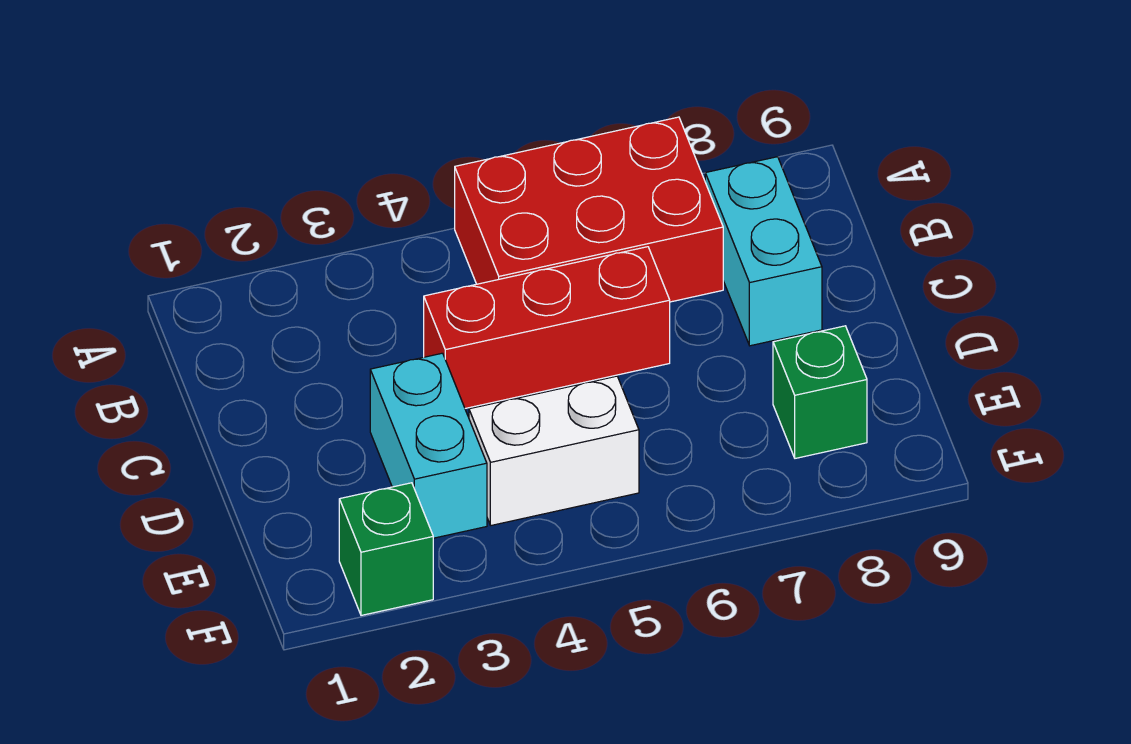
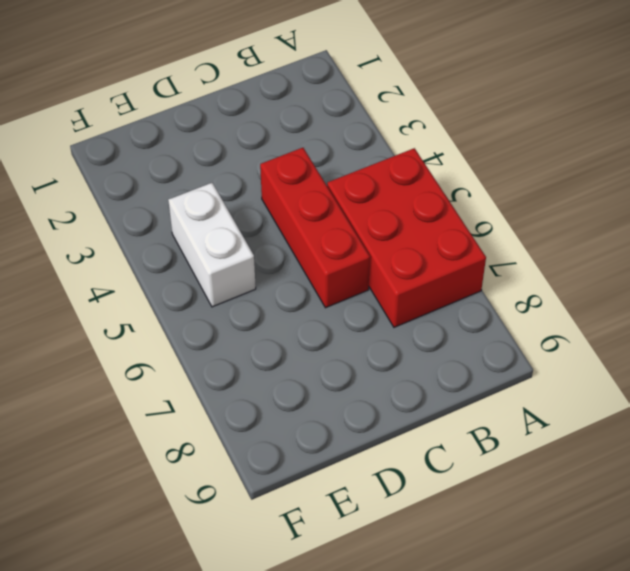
none -> cyan 1x2 brick [705,157,822,346]
none -> cyan 1x2 brick [370,353,487,538]

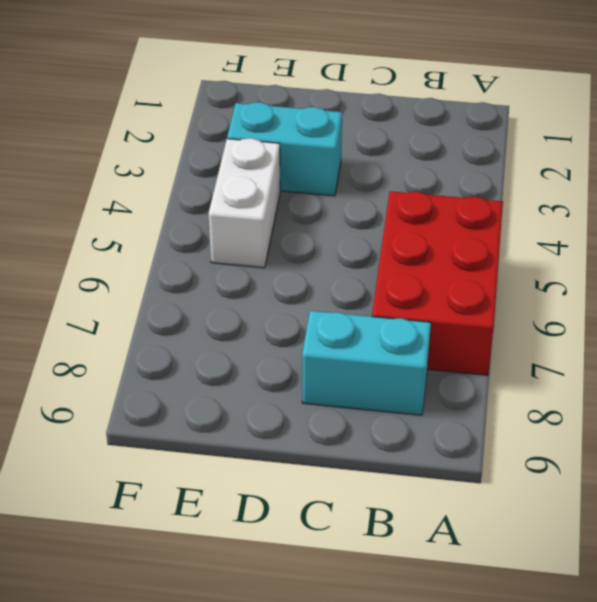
none -> red 1x3 brick [424,247,670,408]
none -> green 1x1 brick [773,326,867,458]

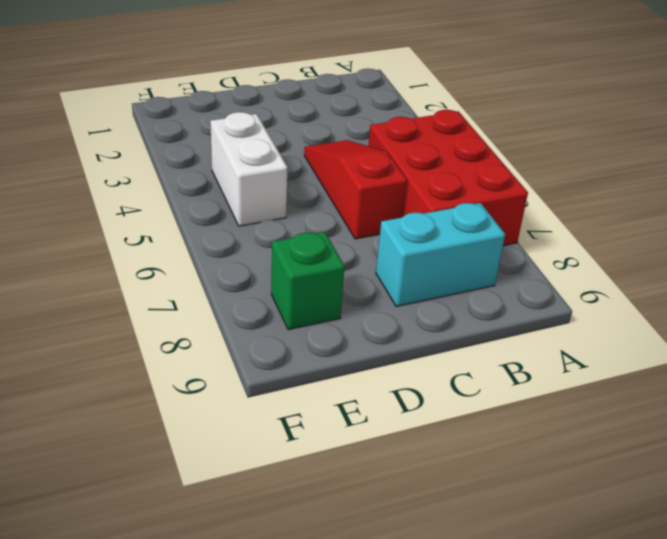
red 1x3 slope [304,140,407,239] -> red 1x3 brick [424,247,670,408]
none -> cyan 1x2 brick [370,353,487,538]
none -> green 1x1 brick [339,483,433,615]

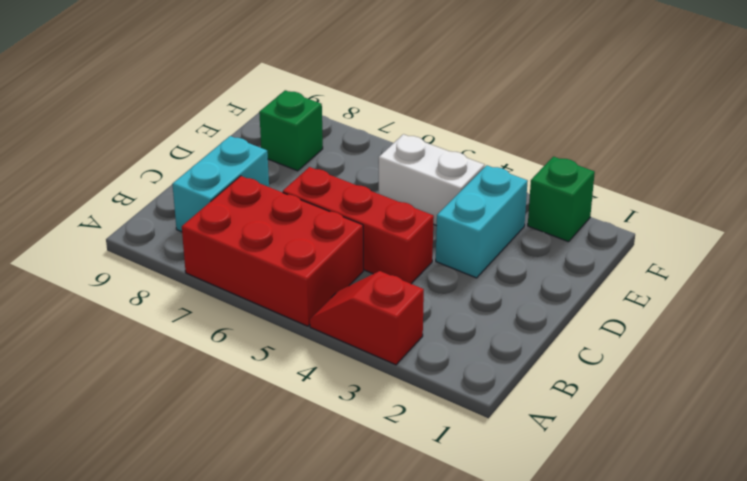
red 1x2 slope [310,271,424,365] -> none

